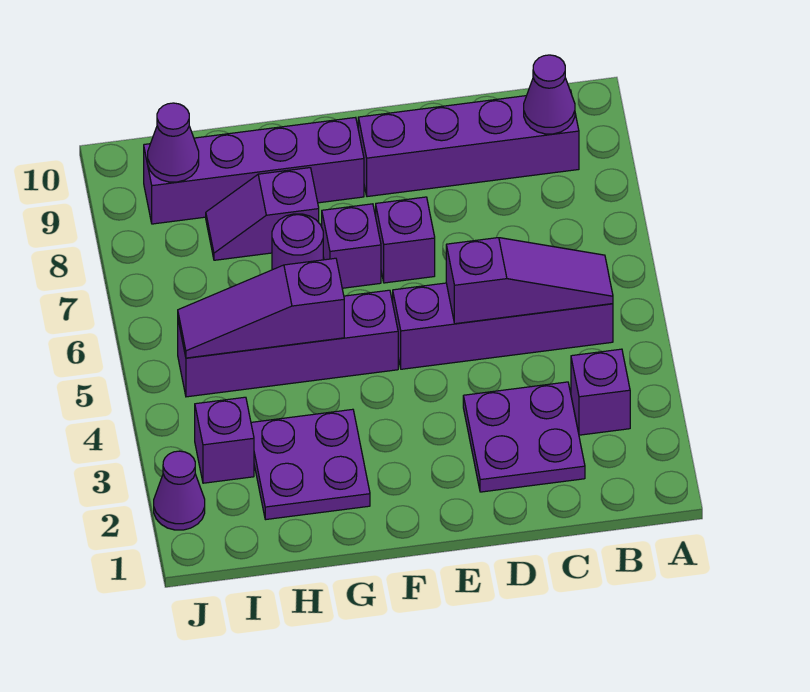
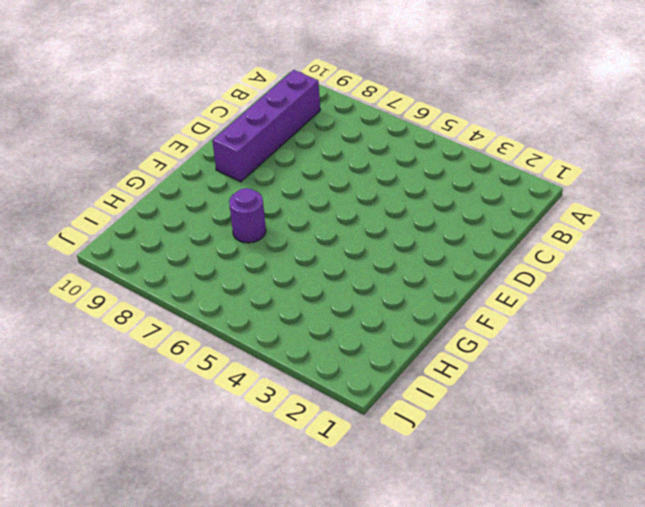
none -> purple 1x1 brick [571,349,630,435]
none -> purple 1x4 brick [393,283,613,369]
none -> purple 2x2 plate [463,382,585,492]

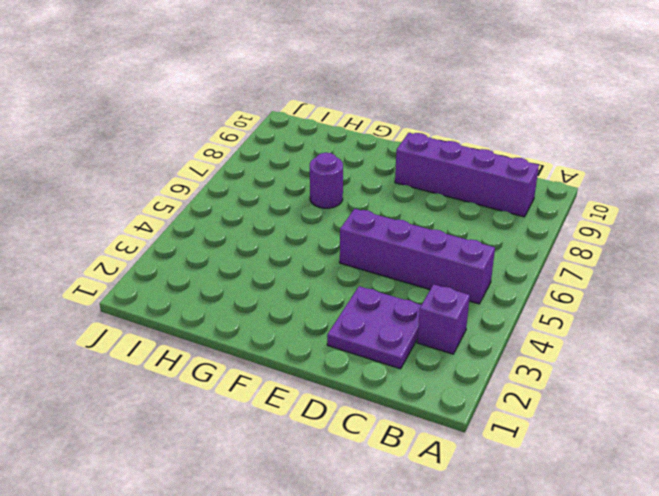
none -> purple 1x1 brick [376,197,435,283]
none -> purple 1x4 brick [178,290,398,397]
none -> purple 1x1 brick [322,204,381,288]

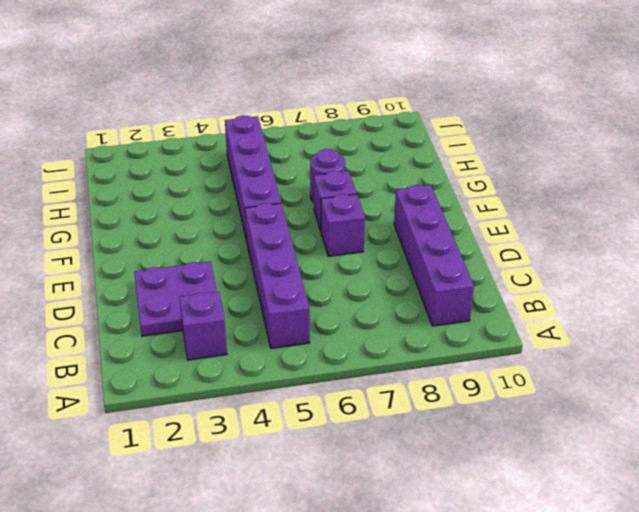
none -> purple 1x4 brick [144,117,364,224]
none -> purple 2x2 plate [251,409,370,520]
none -> purple 1x2 slope [206,168,319,260]

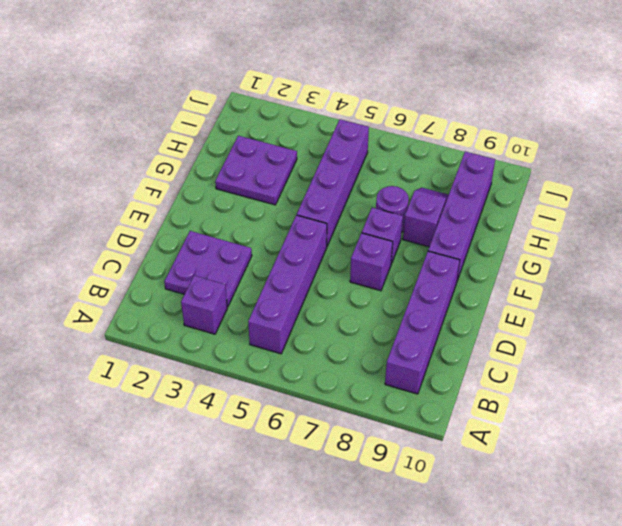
none -> purple 1x1 brick [195,397,254,483]
none -> purple 1x1 cone [154,451,205,530]
none -> purple 1x3 slope [446,238,613,324]

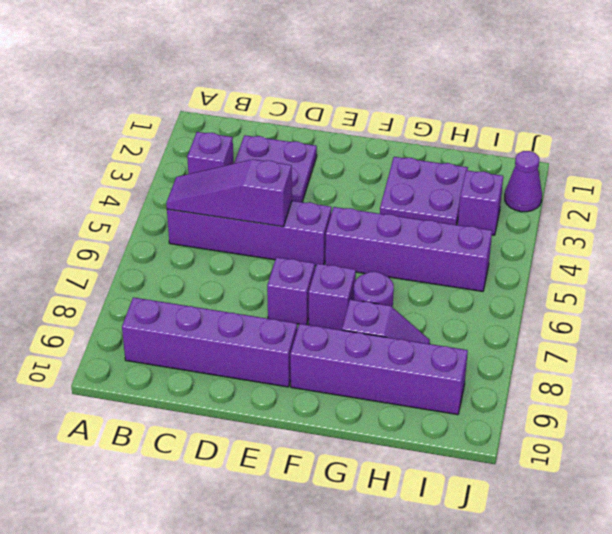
none -> purple 1x1 cone [524,55,575,134]
none -> purple 1x3 slope [178,258,344,358]
none -> purple 1x1 cone [148,103,199,182]

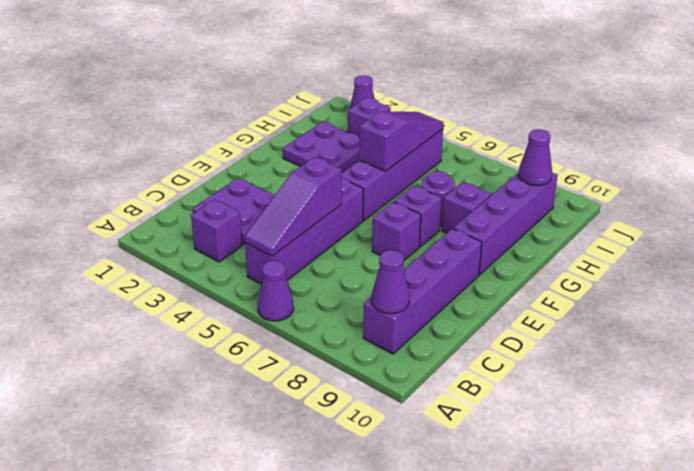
purple 1x1 cone [257,261,294,321] -> none

